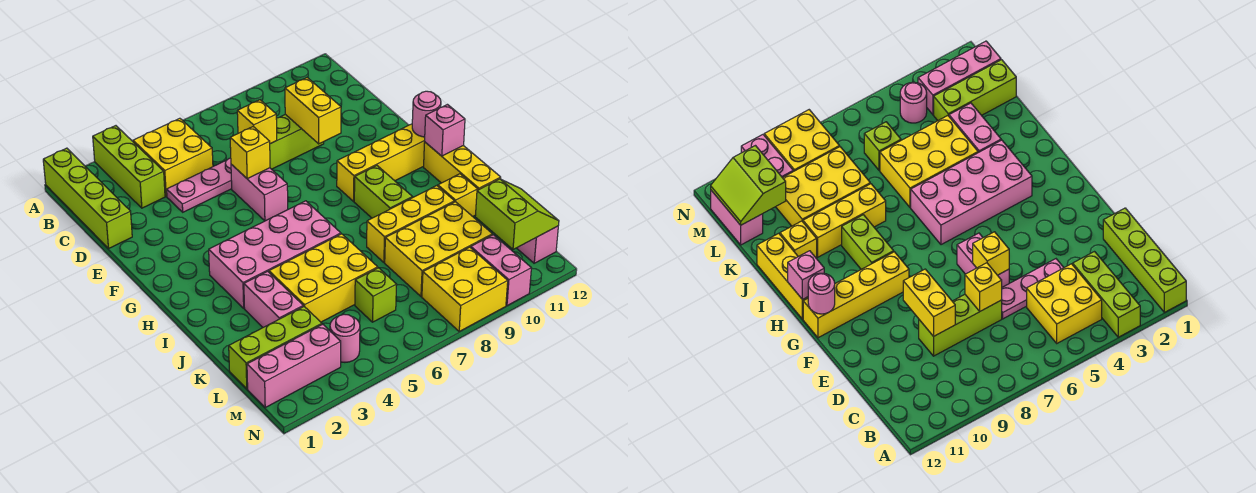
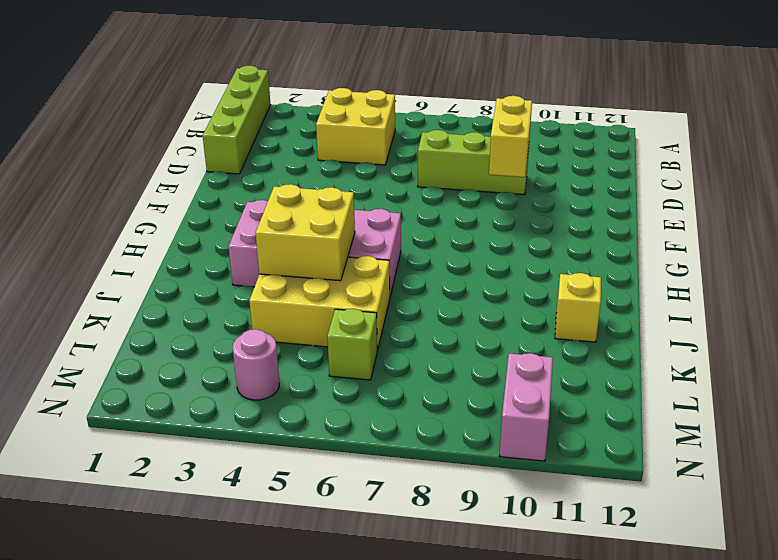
yellow 2x2 brick [256,184,355,281] -> yellow 2x2 brick moved to [422,247,508,331]
none -> lime 1x3 brick [93,126,165,208]
none -> pink 1x3 plate [167,158,232,212]
none -> pink 1x2 brick [231,164,288,221]

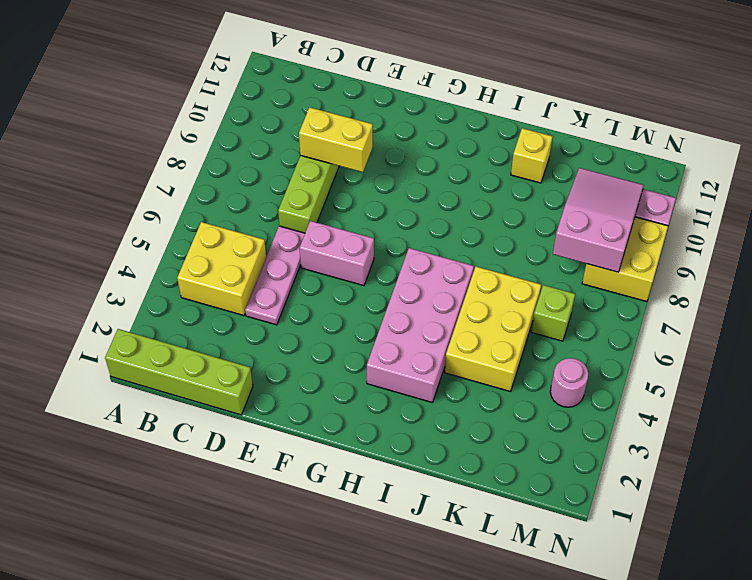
pink 2x3 slope [553,168,644,272] -> none
none -> lime 1x3 brick [93,126,165,208]
none -> yellow 1x4 brick [337,124,425,201]
none -> lime 1x2 brick [354,166,413,218]

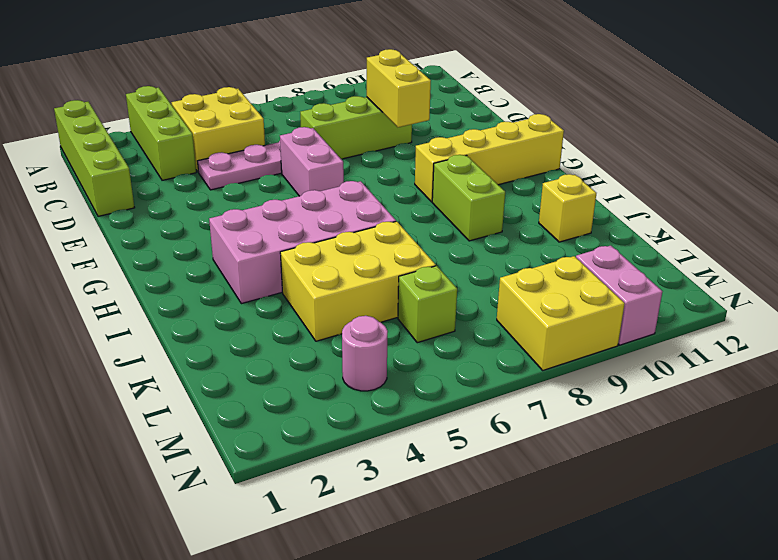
none -> yellow 1x3 brick [424,142,501,190]
none -> pink 1x2 brick [244,271,303,327]
none -> yellow 1x3 brick [367,186,454,262]

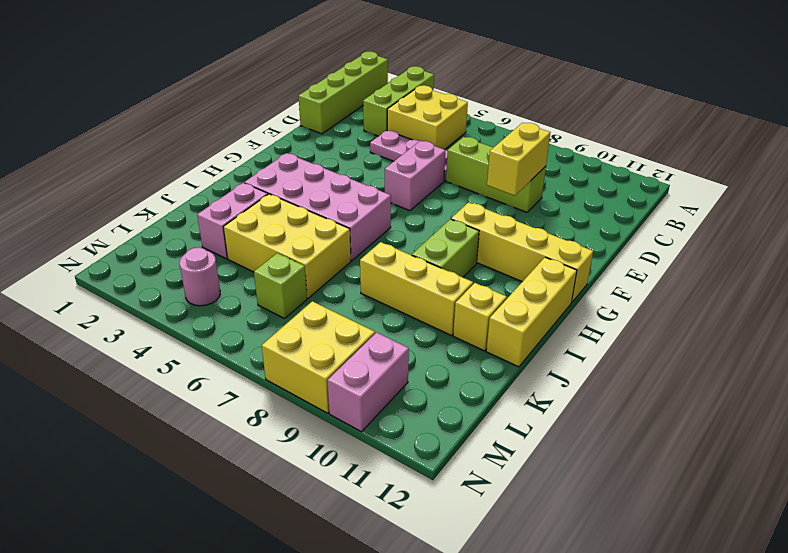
none -> yellow 2x3 brick [385,202,492,297]
none -> lime 1x3 brick [229,306,322,389]
none -> pink 1x2 brick [517,226,558,263]

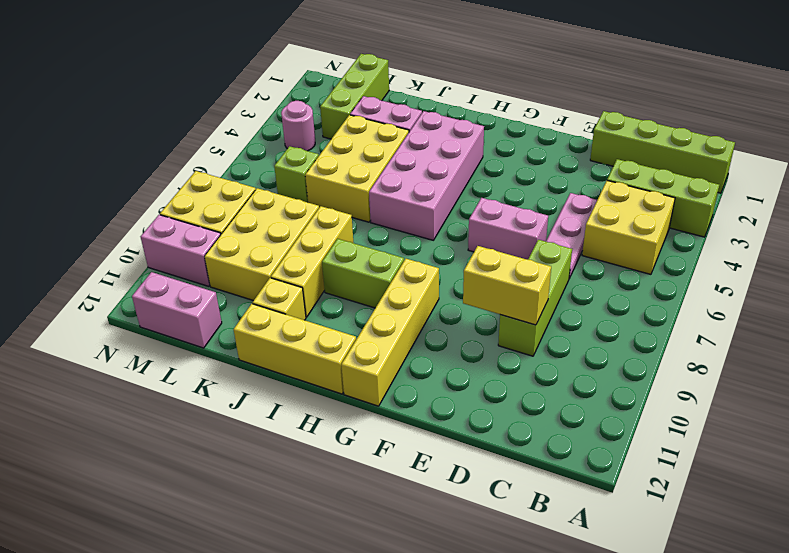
none -> pink 1x3 brick [247,324,341,407]
none -> yellow 1x1 brick [237,100,277,144]
none -> yellow 1x1 brick [230,127,270,179]

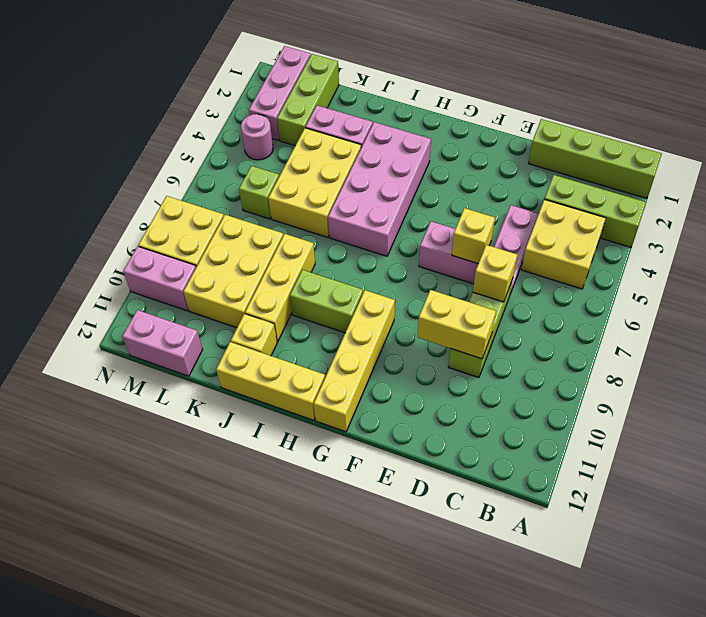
none -> pink 1x1 round brick [412,91,441,137]
none -> pink 1x1 brick [425,105,465,156]
none -> lime 2x2 slope [475,179,559,250]

